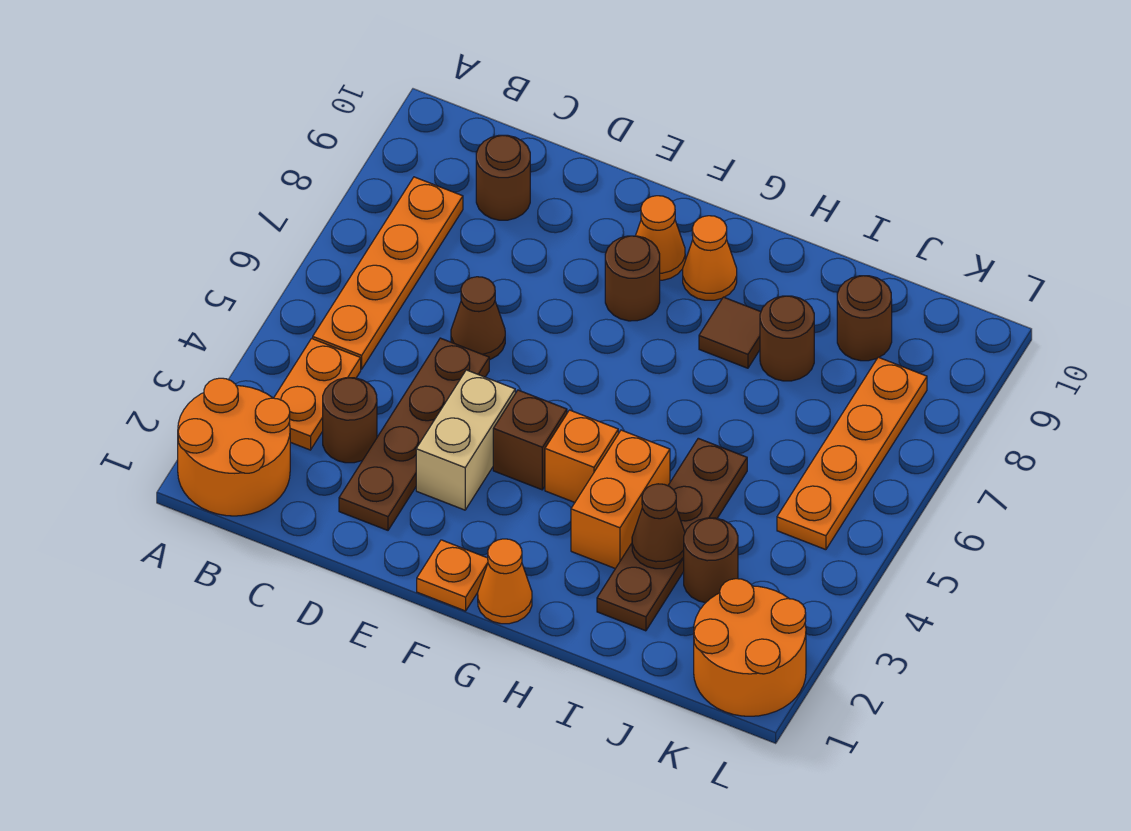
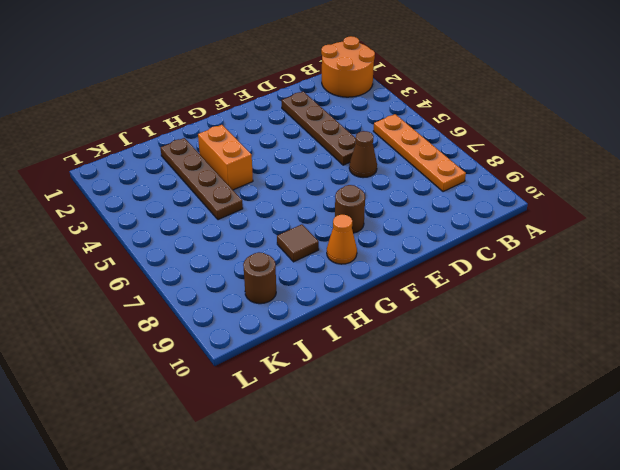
none -> orange 1x2 plate [274,339,361,450]
none -> brown 1x1 round brick [323,378,377,463]
none -> brown 1x1 round brick [476,135,530,220]

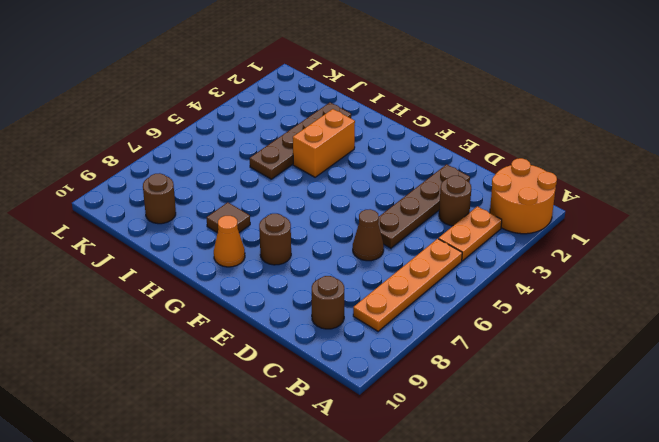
none -> tan 1x2 brick [416,370,515,510]
none -> orange 1x1 plate [417,540,488,611]
none -> brown 1x1 brick [493,390,567,490]

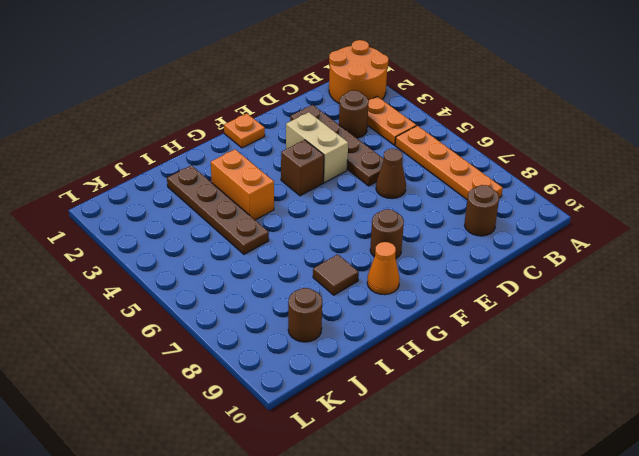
none -> orange 1x1 cone [636,196,685,280]
none -> orange 1x1 cone [478,539,532,624]
none -> orange 1x1 brick [545,410,618,502]

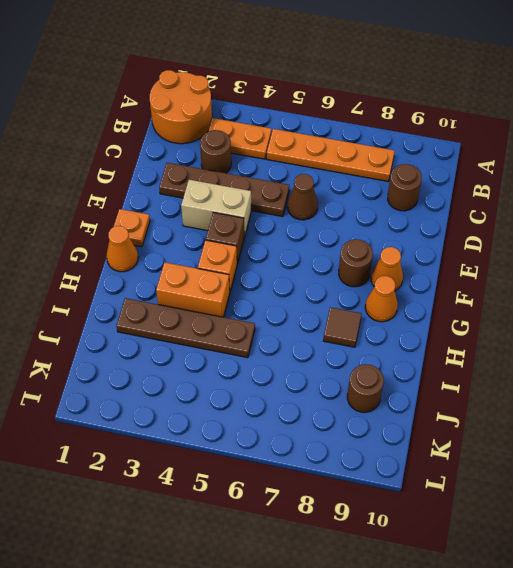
none -> brown 1x1 round brick [760,296,814,381]
none -> brown 1x1 round brick [684,518,738,603]
none -> orange 2x2 round brick [694,579,806,716]

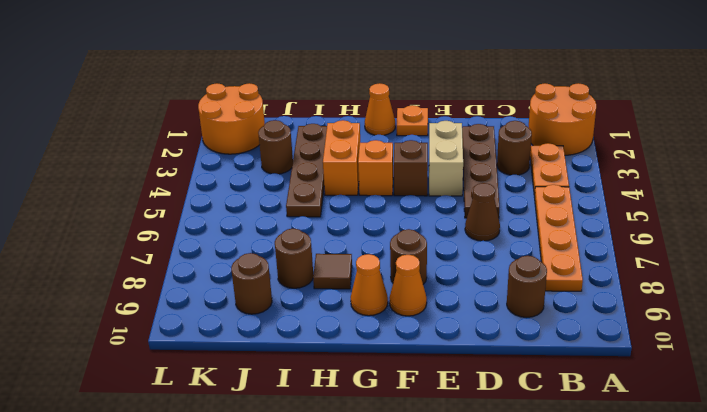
none -> orange 1x4 plate [777,357,927,550]
none -> brown 1x1 cone [632,484,685,569]

